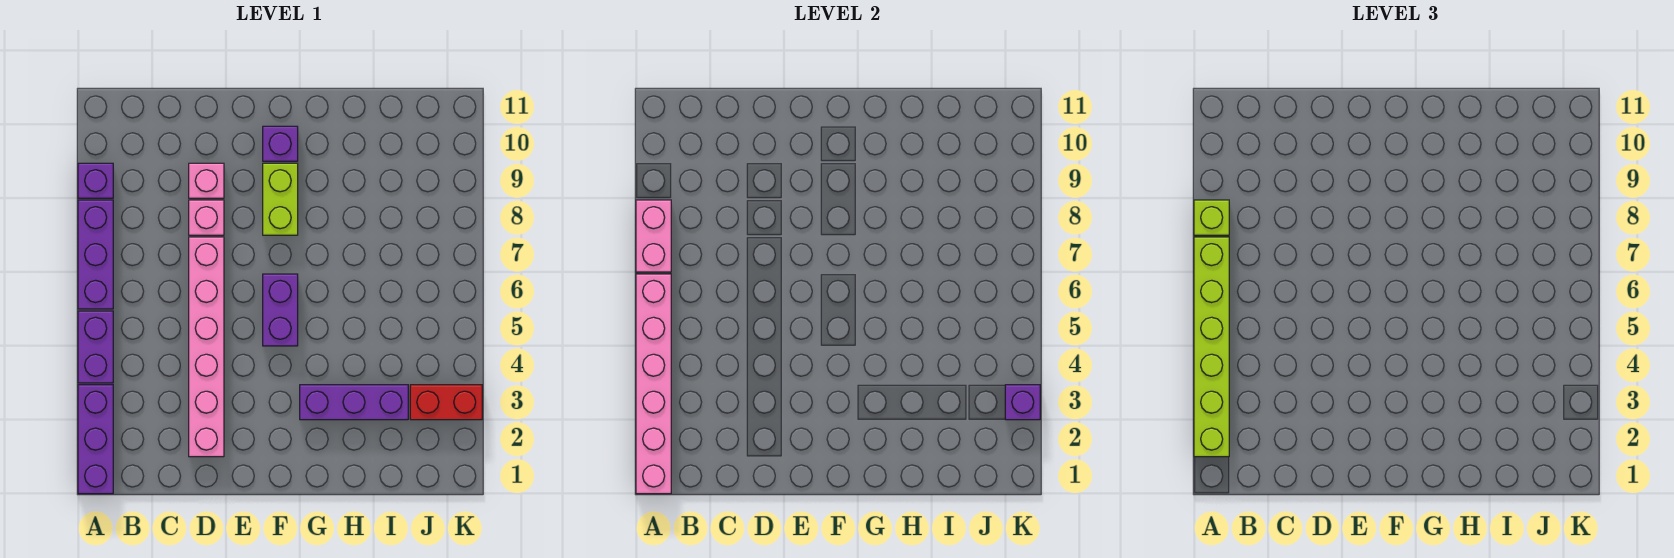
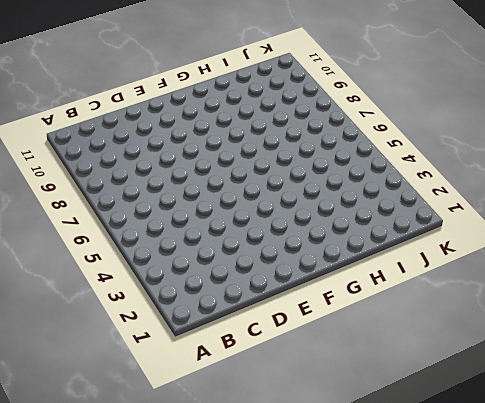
none -> purple 1x3 brick [78,385,113,494]
none -> purple 1x2 brick [78,311,113,383]
none -> purple 1x3 brick [78,200,113,309]

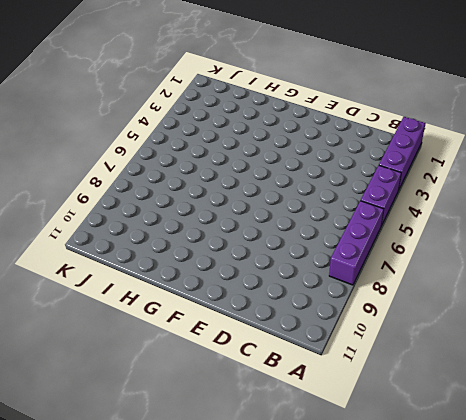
none -> purple 1x1 brick [78,163,113,198]
none -> pink 1x6 brick [189,237,224,457]
none -> pink 1x1 brick [189,200,224,235]

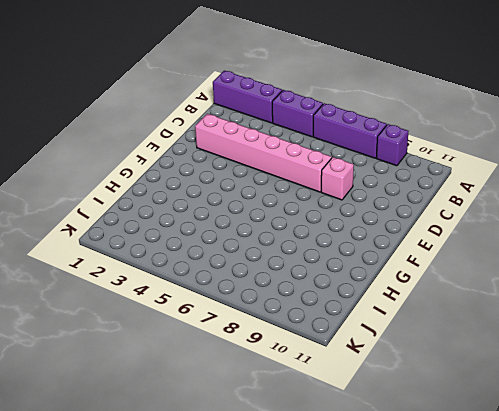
none -> pink 1x1 brick [189,163,224,198]
none -> purple 1x2 brick [263,274,298,346]
none -> lime 1x2 brick [263,163,298,235]

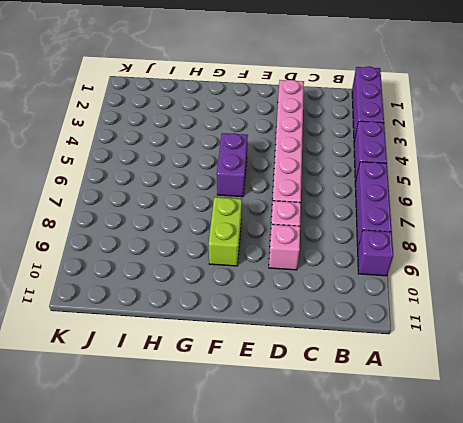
none -> purple 1x1 brick [263,126,298,161]
none -> purple 1x3 brick [300,385,408,420]
none -> red 1x2 brick [410,385,482,420]

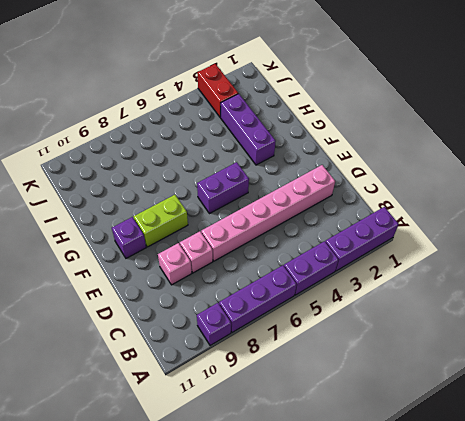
none -> pink 1x6 brick [636,274,671,494]
none -> pink 1x2 brick [636,200,671,272]
none -> purple 1x1 brick [1005,385,1040,420]

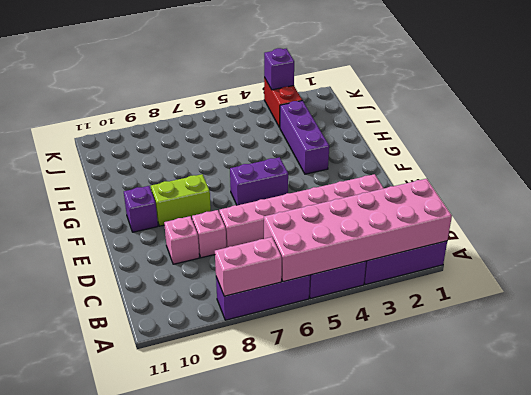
pink 2x6 brick [264,179,452,282] -> pink 1x6 brick [636,274,671,494]
none -> purple 1x1 brick [78,163,113,198]
none -> lime 1x6 brick [1194,237,1229,457]
none -> lime 1x1 brick [1194,200,1229,235]

